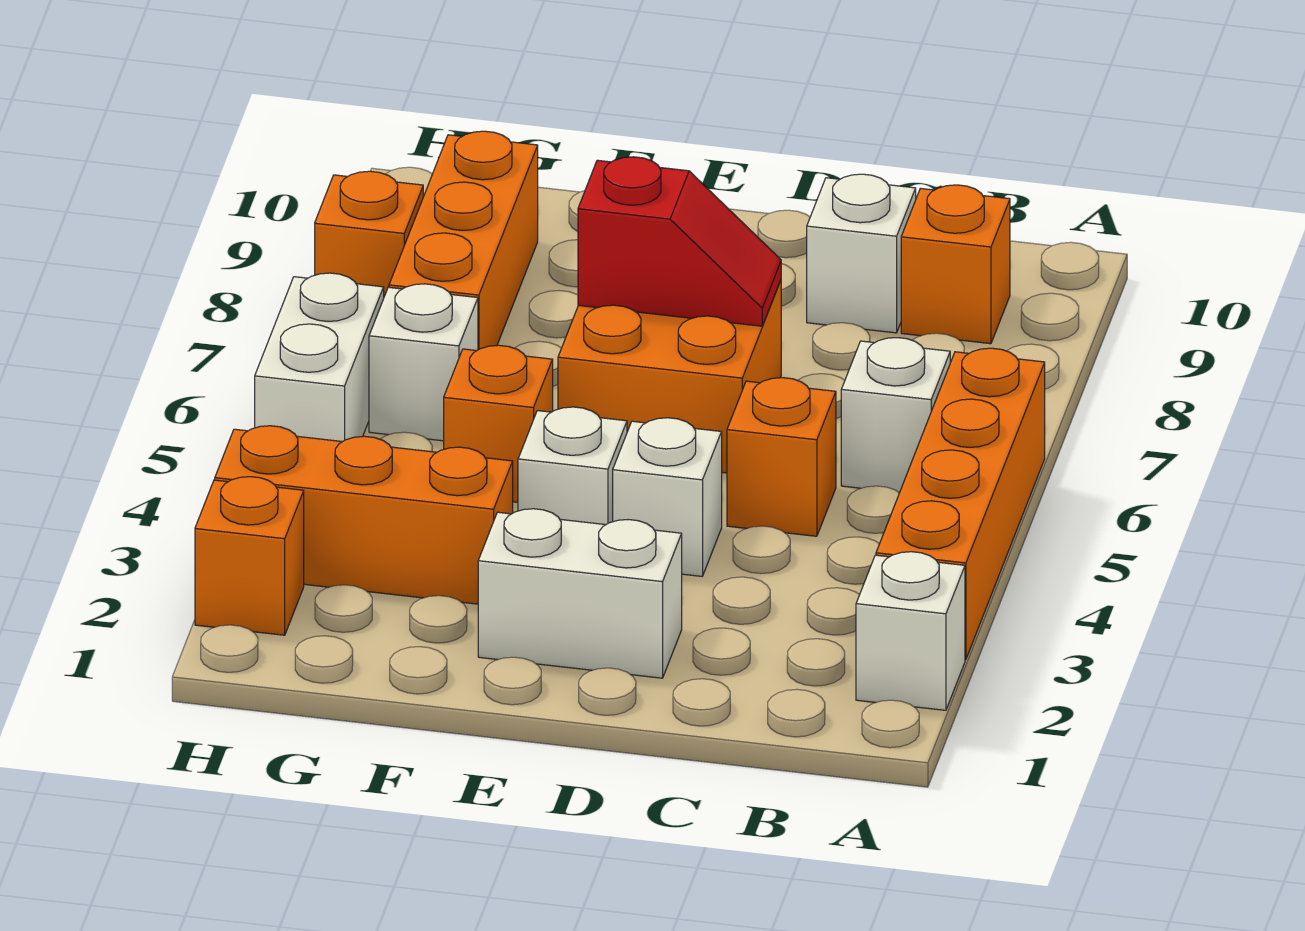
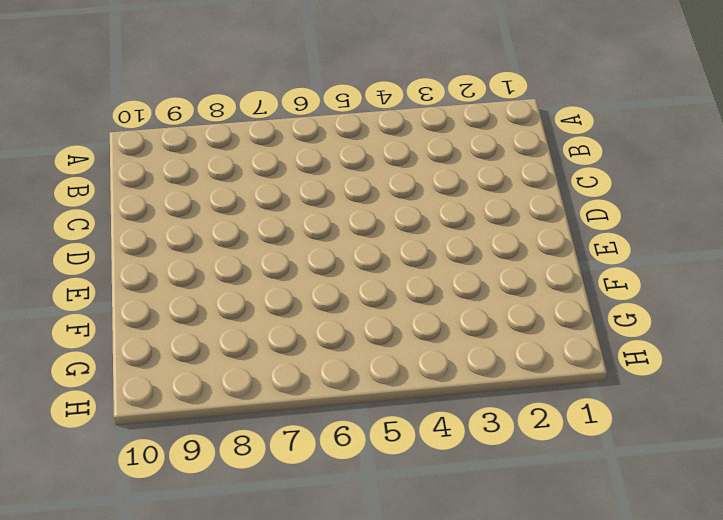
none -> white 1x1 brick [856,552,965,710]
none -> orange 1x4 brick [876,348,1045,660]
none -> white 1x1 brick [841,338,950,493]

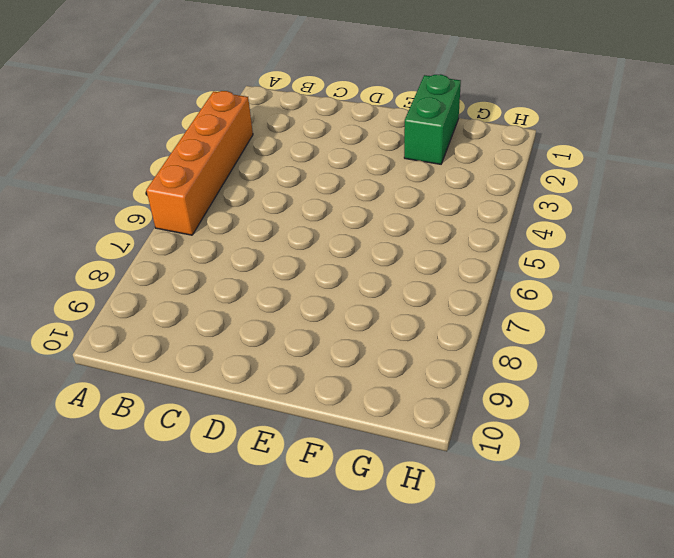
green 1x2 brick [404,74,461,164] -> none
none -> white 1x1 brick [856,552,965,710]
none -> white 1x1 brick [841,338,950,493]
none -> orange 1x1 brick [901,185,1010,344]

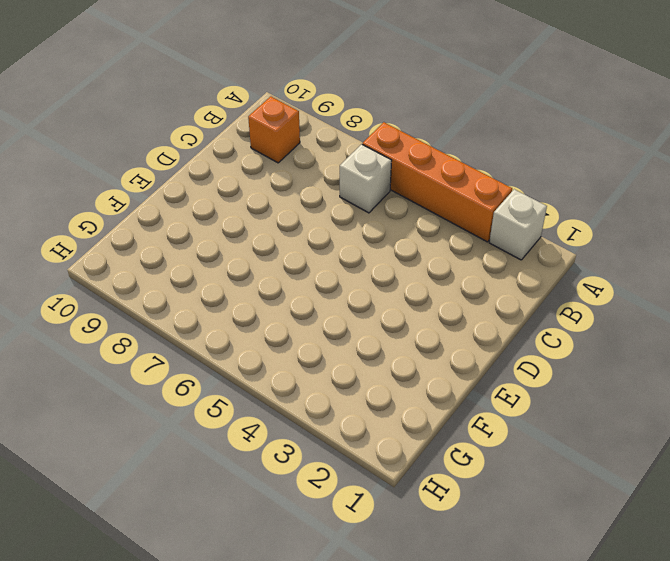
none -> orange 1x1 brick [727,378,836,536]
none -> white 1x1 brick [807,174,916,333]
none -> white 1x2 brick [478,509,682,678]

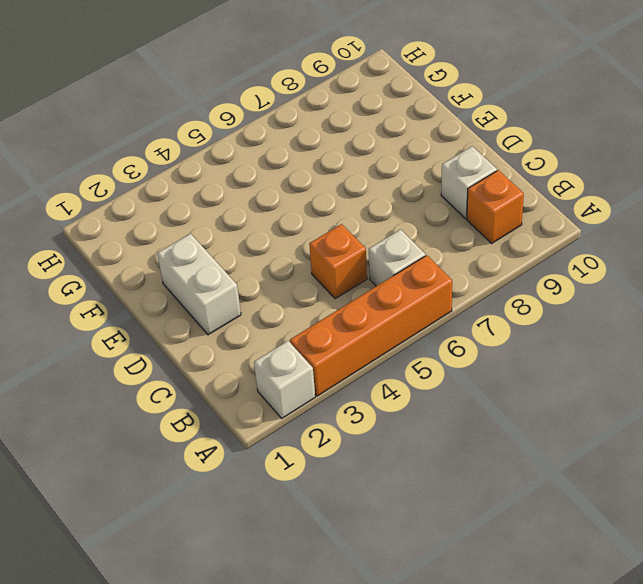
none -> white 1x1 brick [613,418,722,576]
none -> orange 2x2 brick [558,280,781,473]
none -> white 1x1 brick [518,407,627,525]

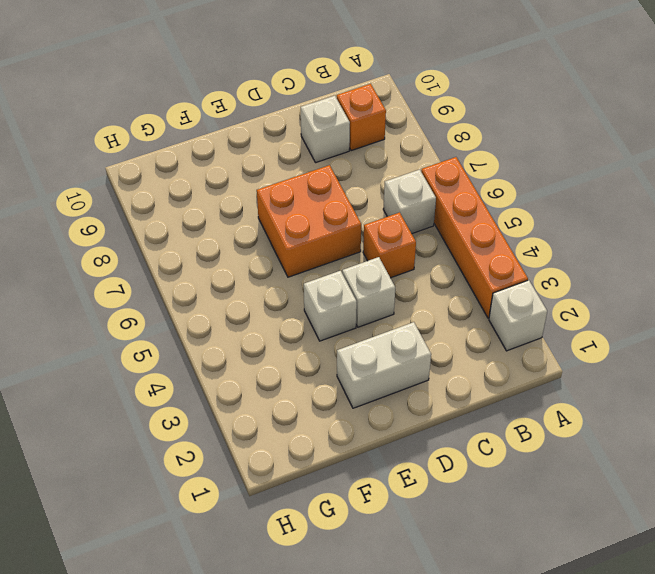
none -> orange 1x3 brick [215,426,513,604]
none -> orange 1x1 brick [444,345,553,502]
none -> white 1x1 brick [369,284,478,441]

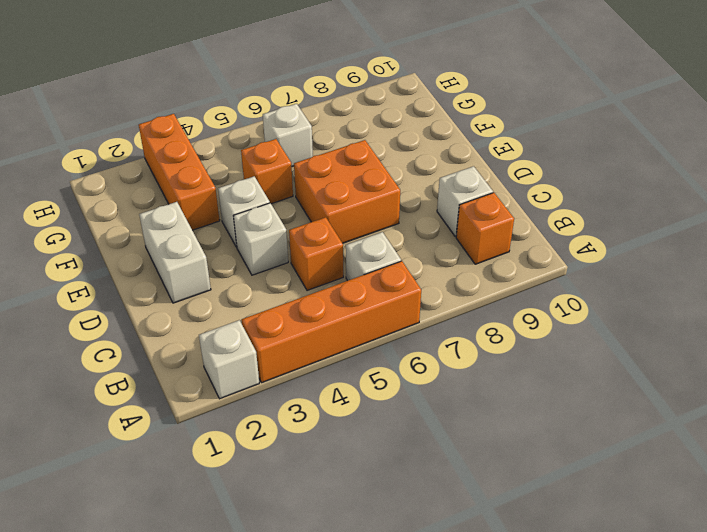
none -> orange 1x3 brick [389,131,538,350]
none -> orange 1x1 brick [195,477,304,635]
none -> white 1x2 brick [255,273,384,442]

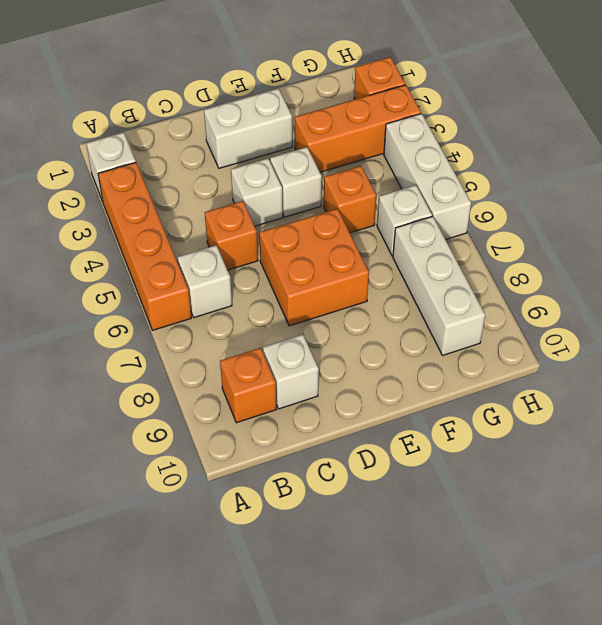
white 1x3 brick [393,216,485,356] -> orange 1x3 brick [389,131,538,350]
white 1x3 brick [384,114,471,240] -> white 1x2 brick [255,273,384,442]
none -> orange 1x1 brick [315,171,423,296]
none -> red 1x2 slope [578,157,781,326]

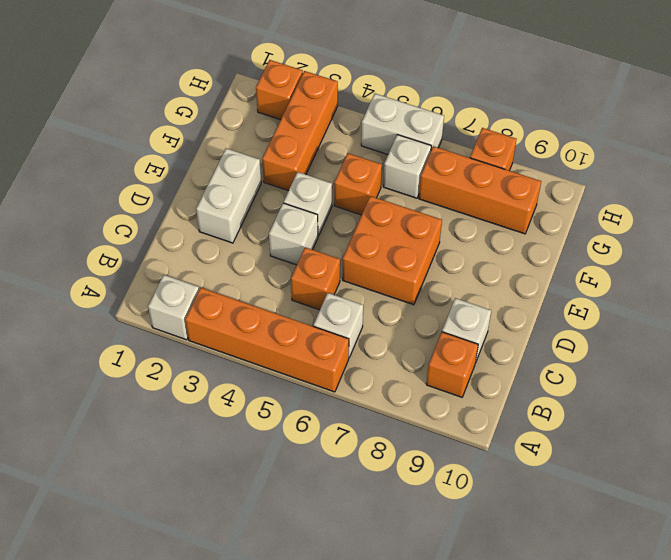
none -> red 1x2 slope [578,157,781,326]

